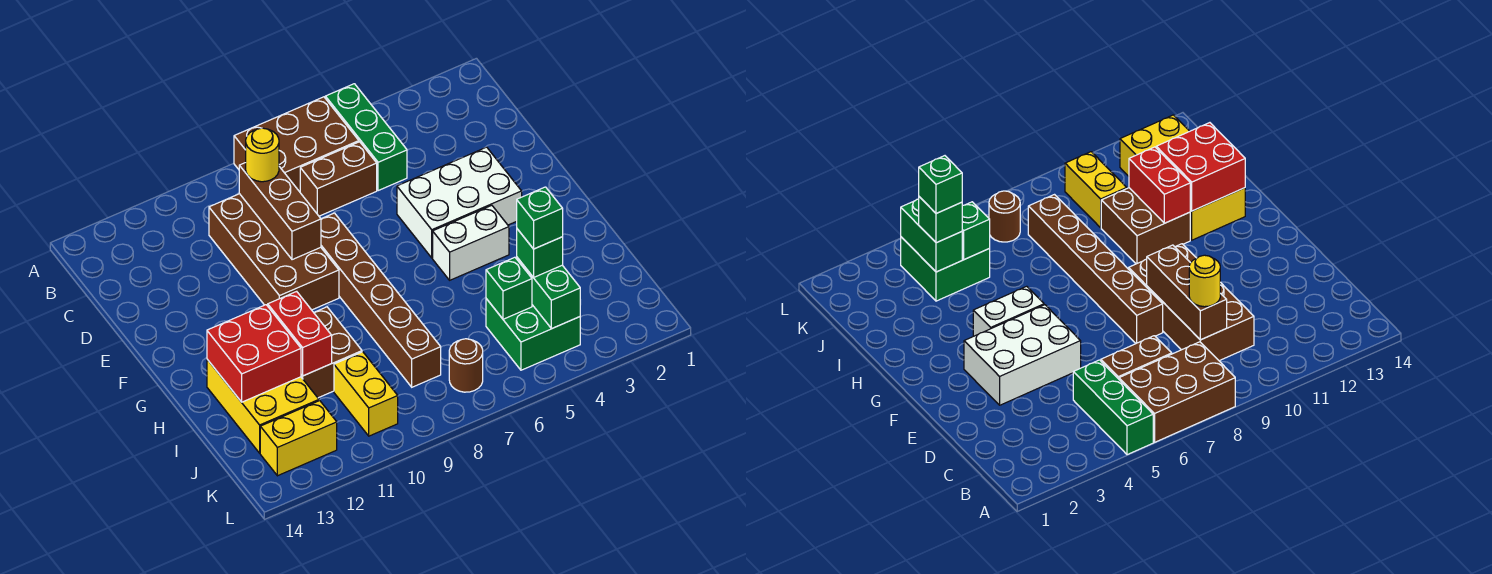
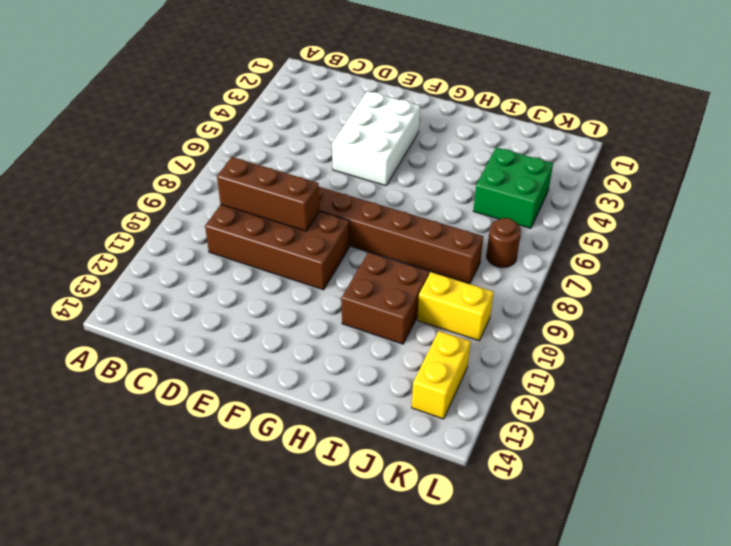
none -> green 1x3 brick [325,84,407,191]
none -> brown 2x3 brick [234,97,359,192]
none -> brown 1x2 brick [300,142,377,216]

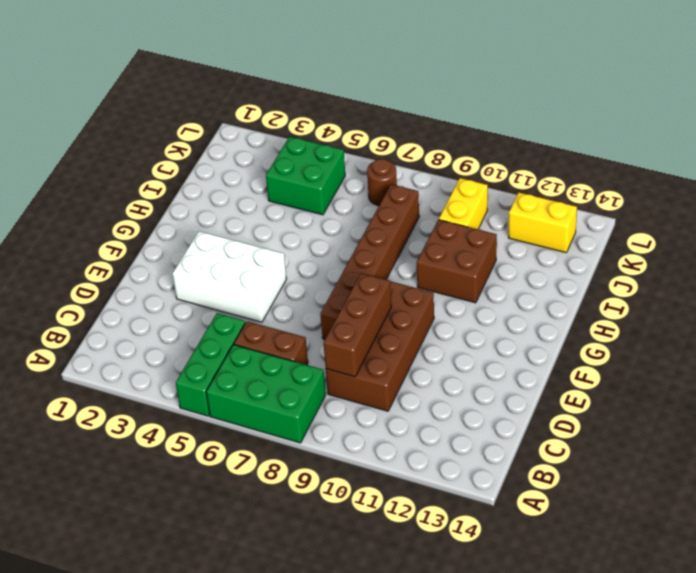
green 2x3 brick [206,345,326,443] -> brown 2x3 brick [234,97,359,192]
none -> white 1x2 brick [433,205,509,280]
none -> yellow 2x3 brick [207,359,319,453]
none -> red 1x2 brick [268,291,332,376]

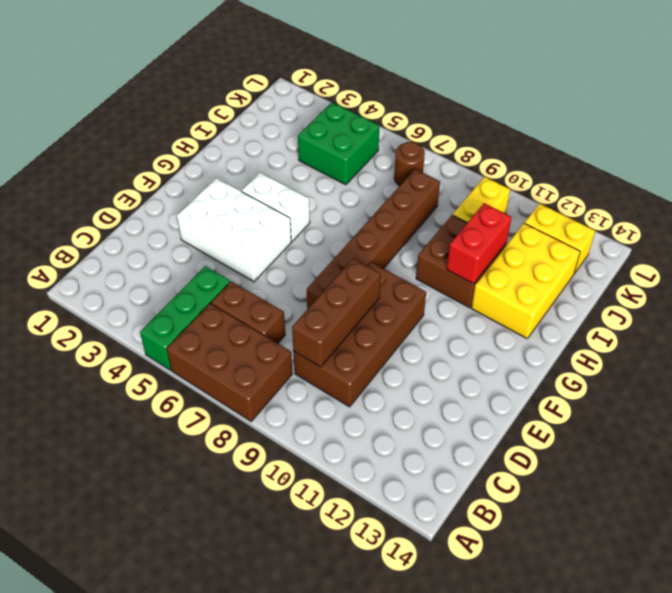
none -> red 2x2 brick [207,305,301,402]
none -> green 1x2 brick [517,258,580,329]
none -> green 1x1 brick [486,257,532,319]

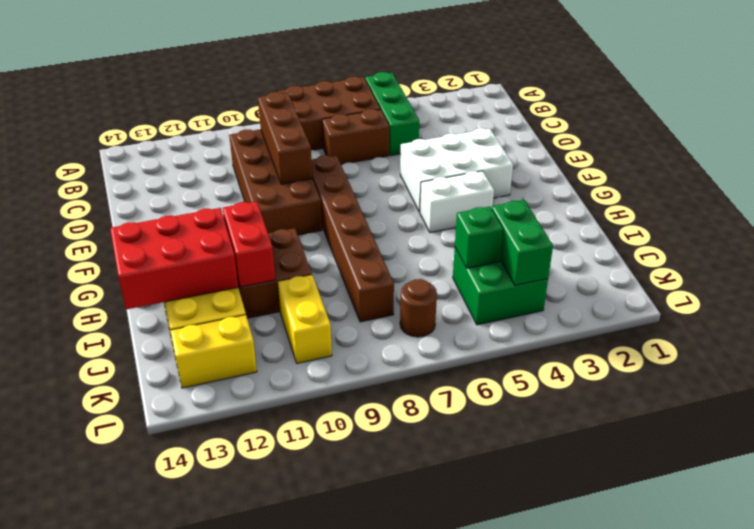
red 2x3 brick [110,208,238,310] -> red 2x2 brick [207,305,301,402]
none -> yellow 1x1 round brick [246,128,279,182]
none -> green 1x1 brick [517,229,563,278]
none -> green 1x1 brick [517,187,563,249]

